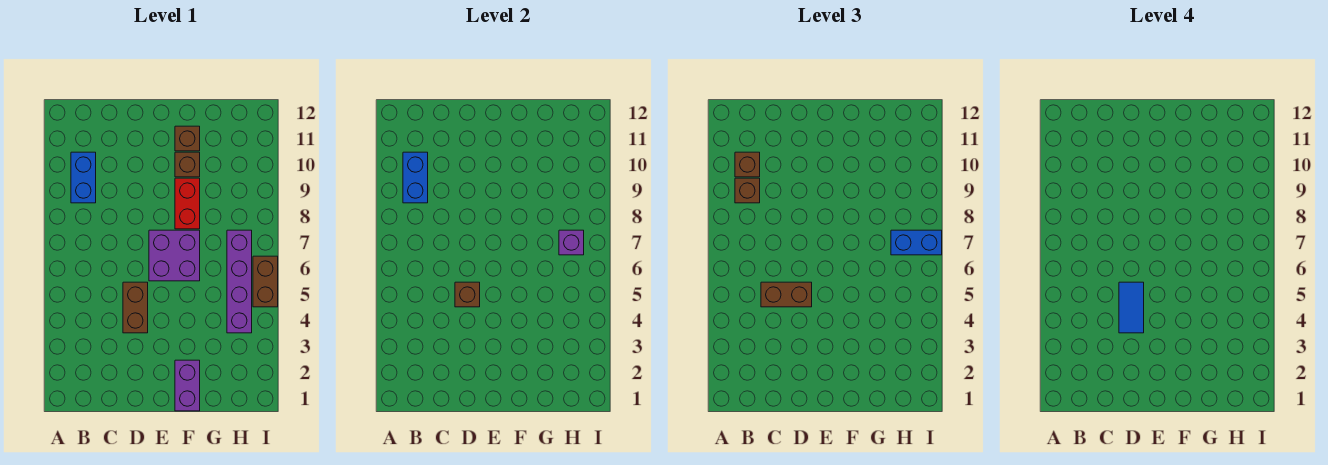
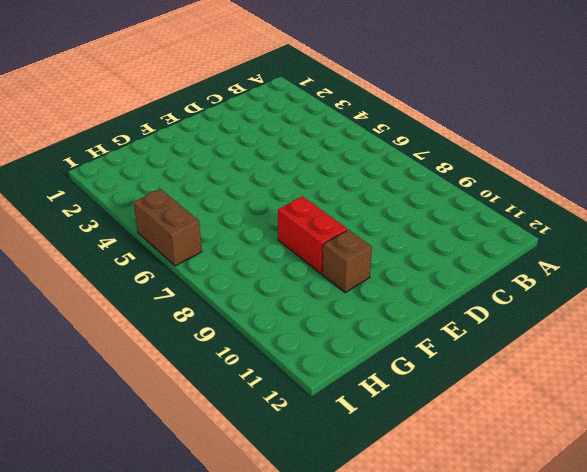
none -> blue 1x2 brick [71,152,96,203]
none -> brown 1x2 brick [123,282,148,333]
none -> purple 2x2 brick [149,230,200,281]

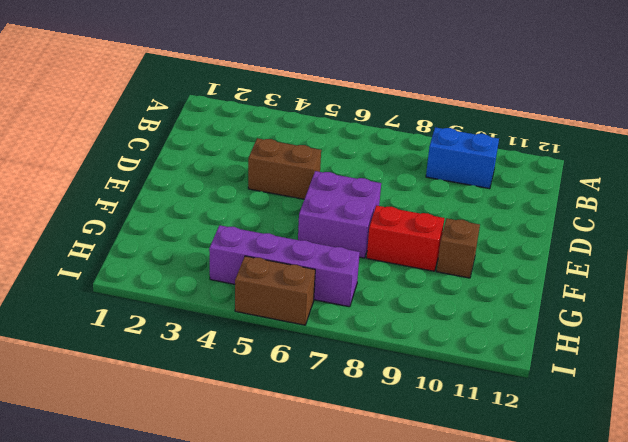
none -> purple 1x2 brick [175,360,200,411]
none -> brown 1x1 brick [175,126,200,151]
none -> blue 1x2 brick [403,152,428,203]

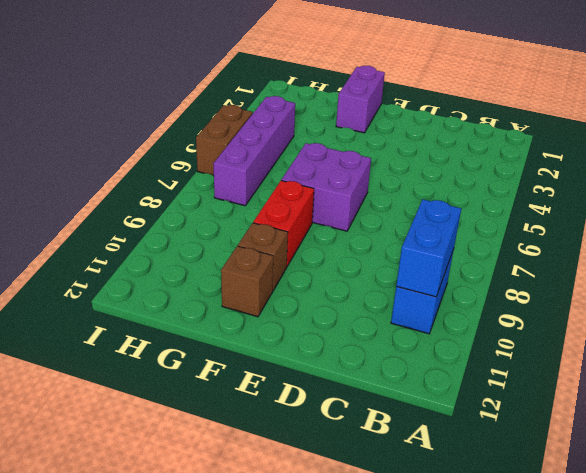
none -> brown 1x2 brick [123,282,148,333]
none -> brown 1x1 brick [455,282,480,307]
none -> purple 1x1 brick [559,230,584,255]

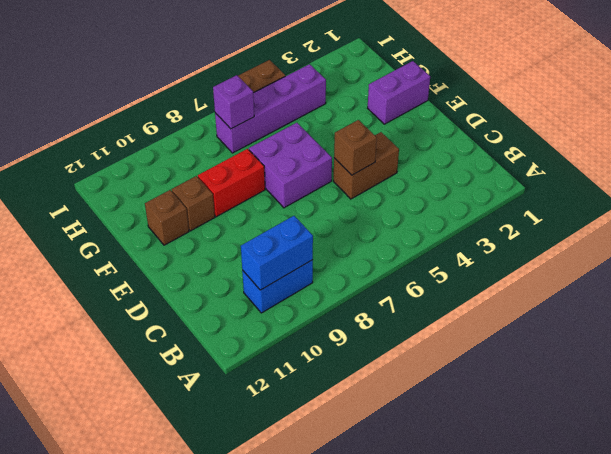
none -> brown 1x1 brick [735,178,760,203]
none -> brown 1x1 brick [735,152,760,177]
none -> brown 1x2 brick [761,282,812,307]

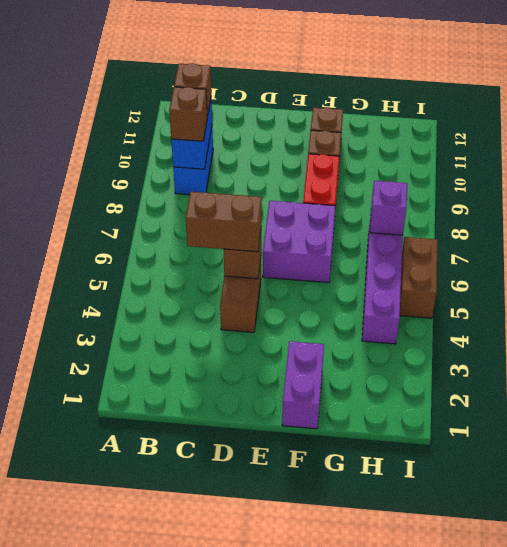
none -> blue 1x2 brick [891,230,942,255]
none -> blue 1x2 tile [1119,282,1144,333]

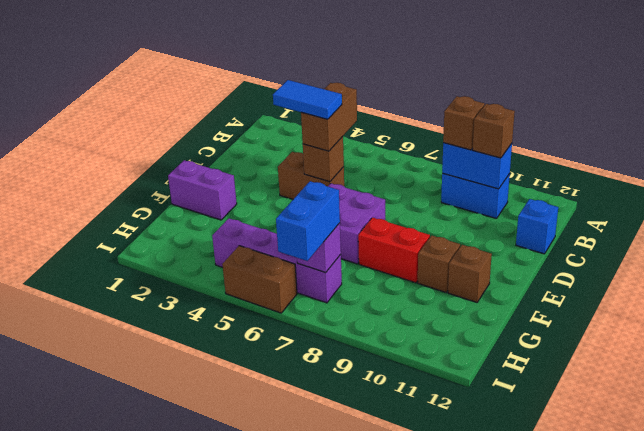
blue 1x1 brick [516,199,558,254] -> none

